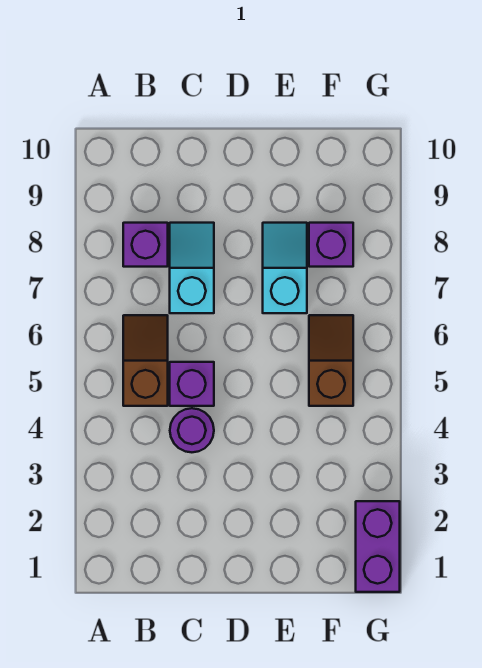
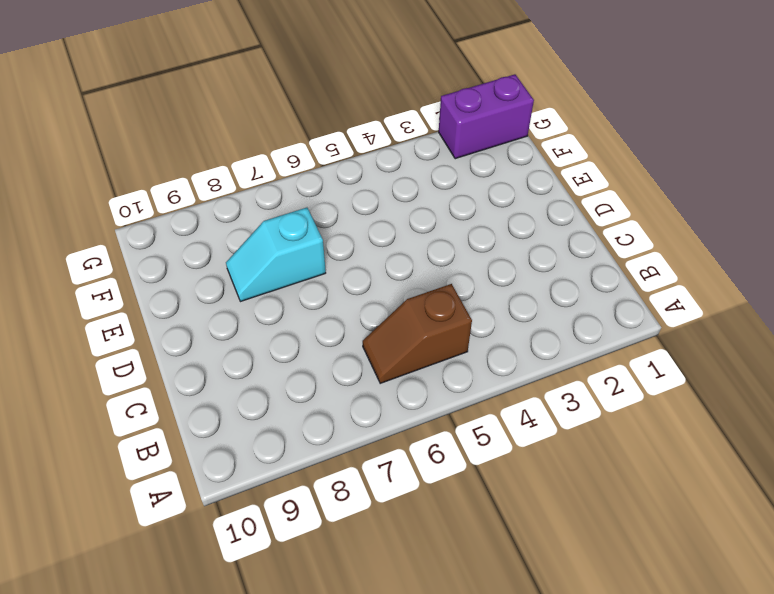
none -> purple 1x1 brick [123,223,168,267]
none -> purple 1x1 round brick [170,408,214,452]

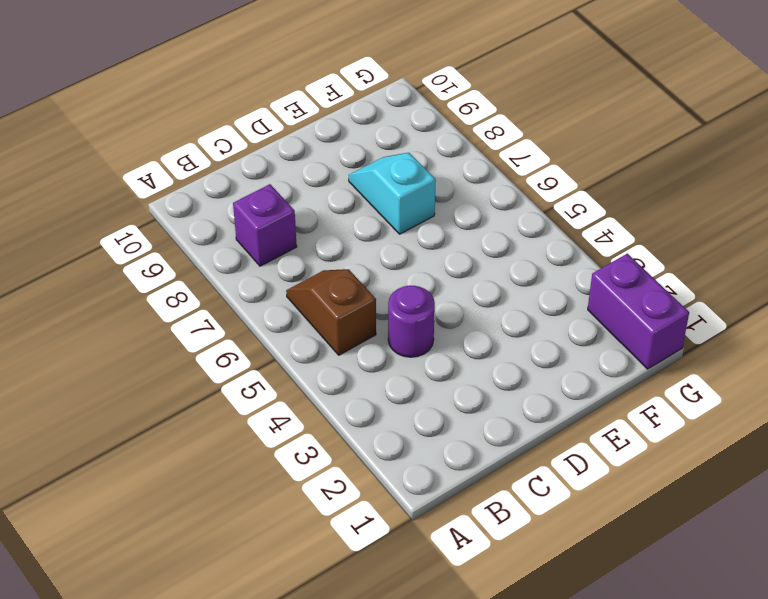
none -> purple 1x1 brick [170,362,214,406]
none -> cyan 1x2 slope [170,223,214,313]

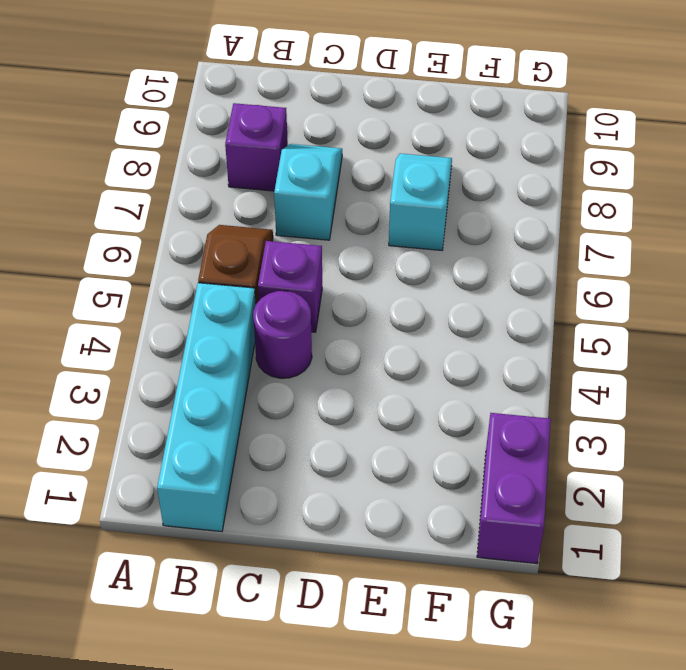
cyan 1x4 brick [157,283,256,532] -> none
none -> brown 1x2 slope [309,315,353,406]
none -> purple 1x1 brick [309,223,353,267]

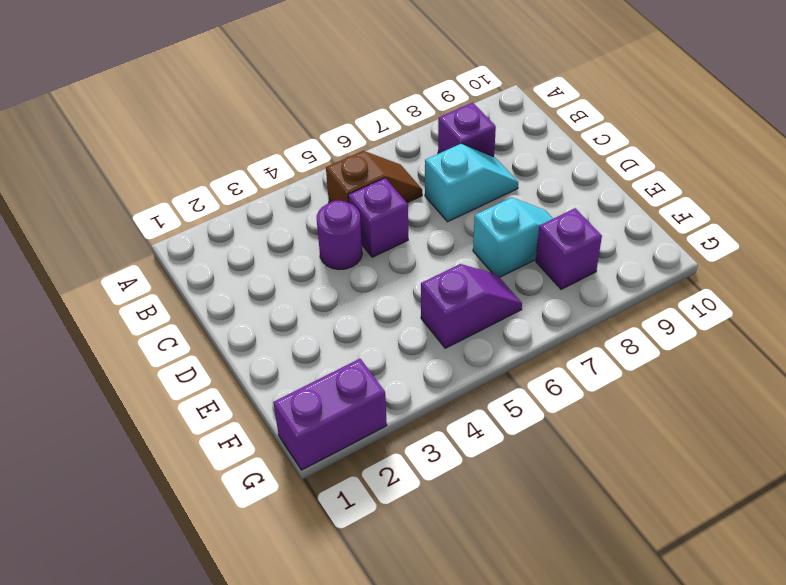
purple 1x2 slope [421,264,522,348] -> brown 1x2 slope [309,315,353,406]

